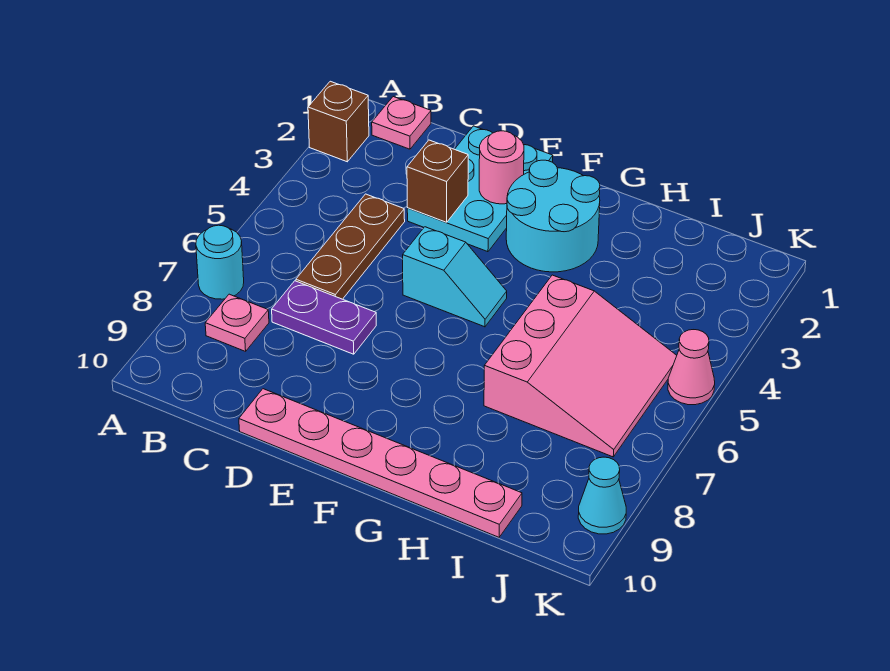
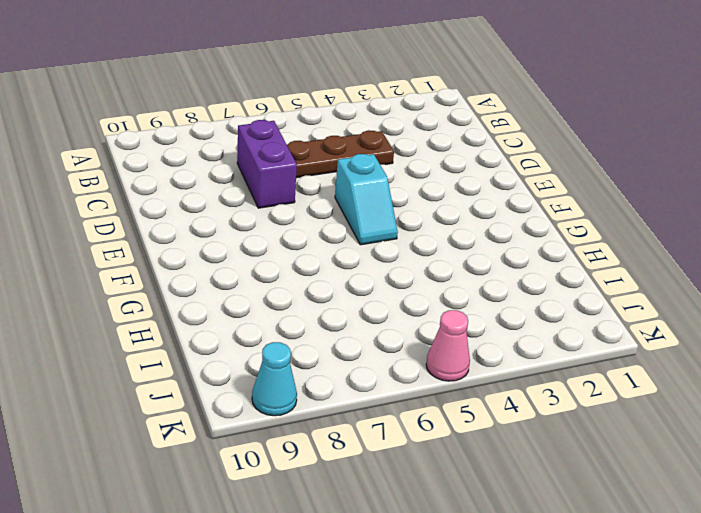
purple 1x2 brick [237,120,297,208] -> purple 1x2 plate [272,281,376,354]
none -> brown 1x1 brick [308,81,369,162]
none -> cyan 1x1 round brick [196,225,244,299]
none -> pink 1x1 plate [372,97,431,149]

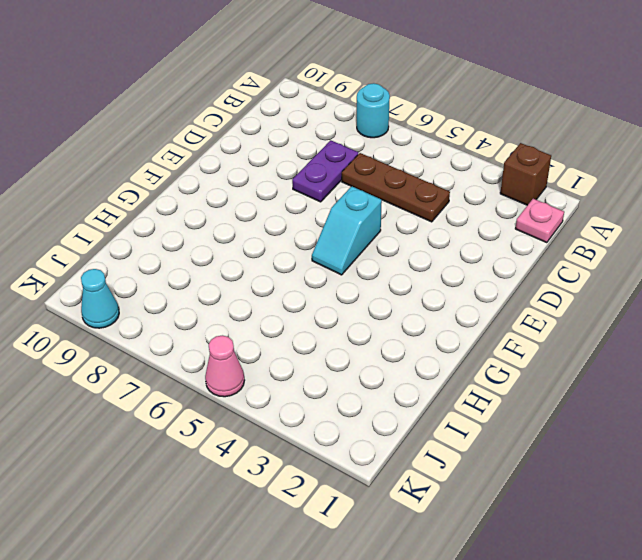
none -> pink 1x1 plate [205,294,269,351]
none -> cyan 2x3 plate [407,126,553,252]
none -> pink 1x6 plate [239,389,522,537]

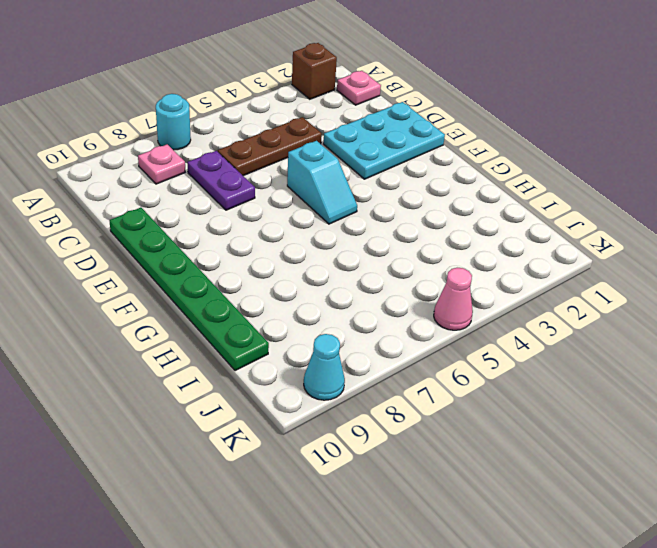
green 1x6 plate [109,208,269,371] -> pink 1x6 plate [239,389,522,537]
none -> cyan 2x2 round brick [506,160,600,272]
none -> pink 3x3 slope [484,275,677,457]
none -> brown 1x1 brick [407,140,468,222]

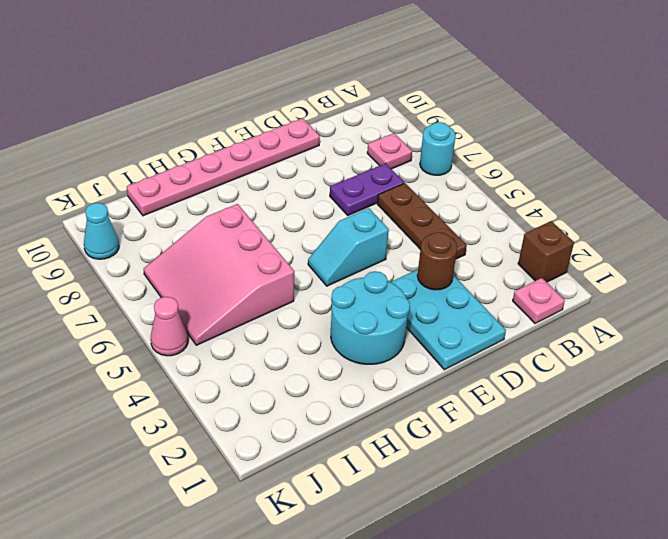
brown 1x1 round brick [417,232,457,290] -> brown 1x1 brick [407,140,468,222]
none -> pink 1x1 round brick [479,131,524,204]

